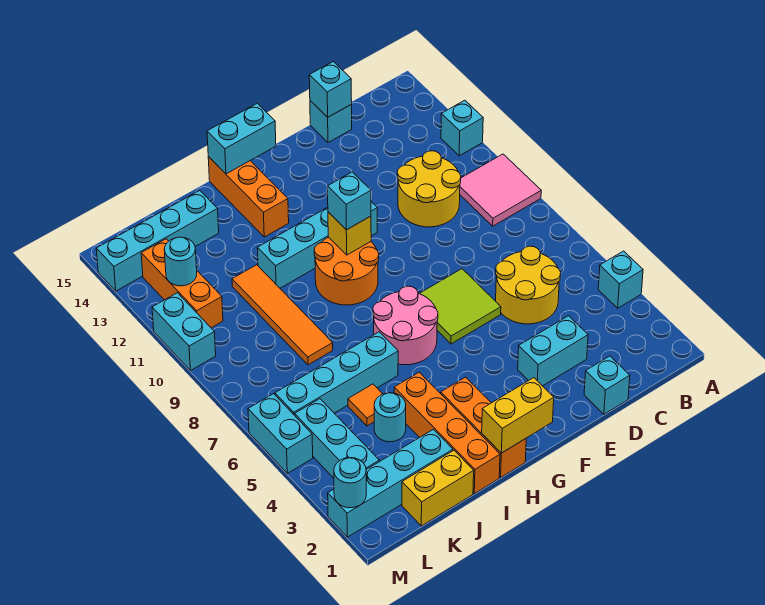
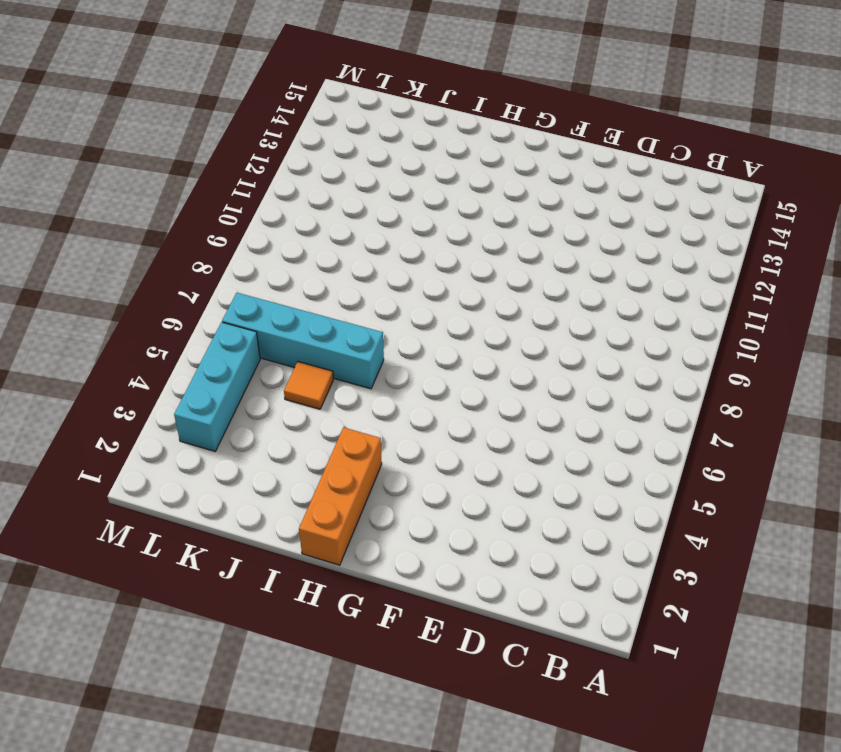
none -> cyan 1x1 brick [598,251,643,308]
none -> pink 2x2 tile [460,154,541,226]
none -> cyan 1x1 brick [441,100,483,156]
none -> yellow 2x2 round brick [496,246,561,324]

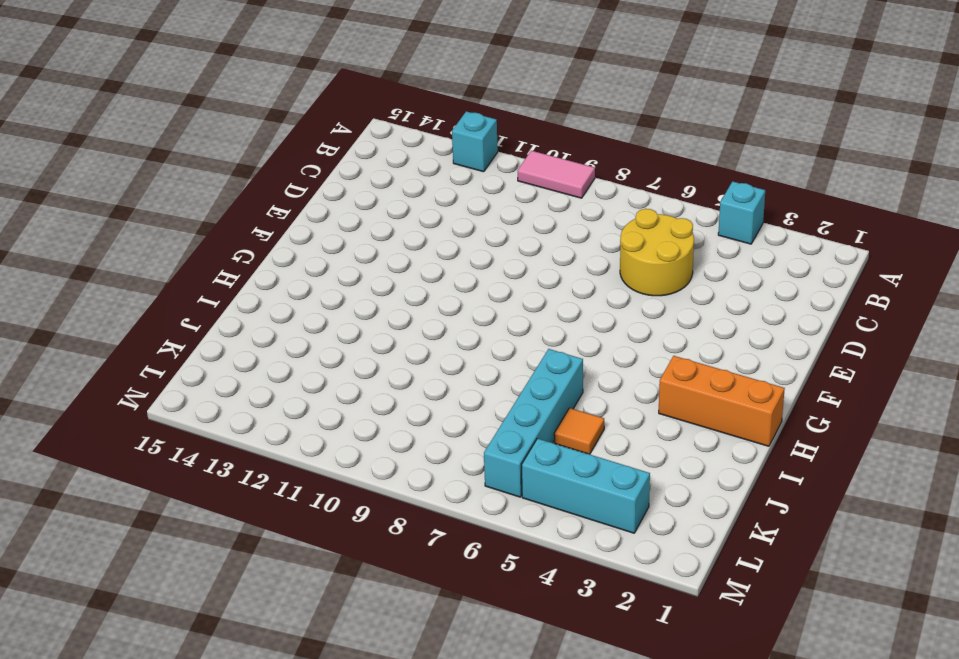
pink 1x2 tile [517,151,595,198] -> pink 2x2 tile [460,154,541,226]
none -> yellow 2x2 round brick [397,151,461,227]
none -> cyan 1x1 brick [584,356,630,414]
none -> cyan 1x2 brick [518,316,588,386]
none -> cyan 1x1 brick [310,101,352,142]

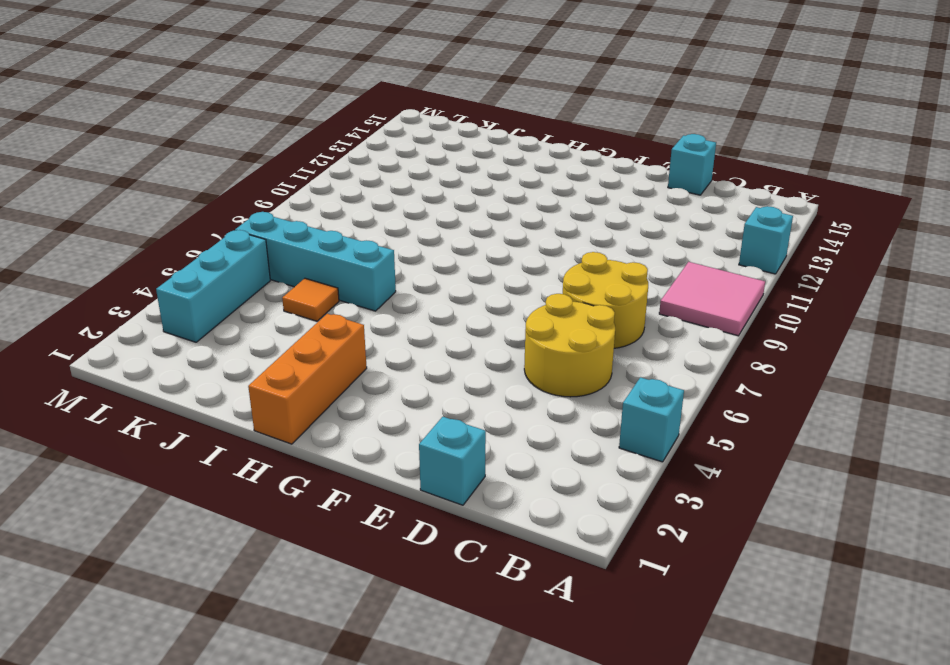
yellow 2x2 round brick [563,252,648,348] -> yellow 2x2 round brick moved to [397,151,461,227]
none -> cyan 1x2 brick [518,316,588,386]
none -> lime 2x2 tile [420,269,501,344]
none -> cyan 1x4 brick [257,202,377,288]
none -> pink 2x2 round brick [373,286,438,365]

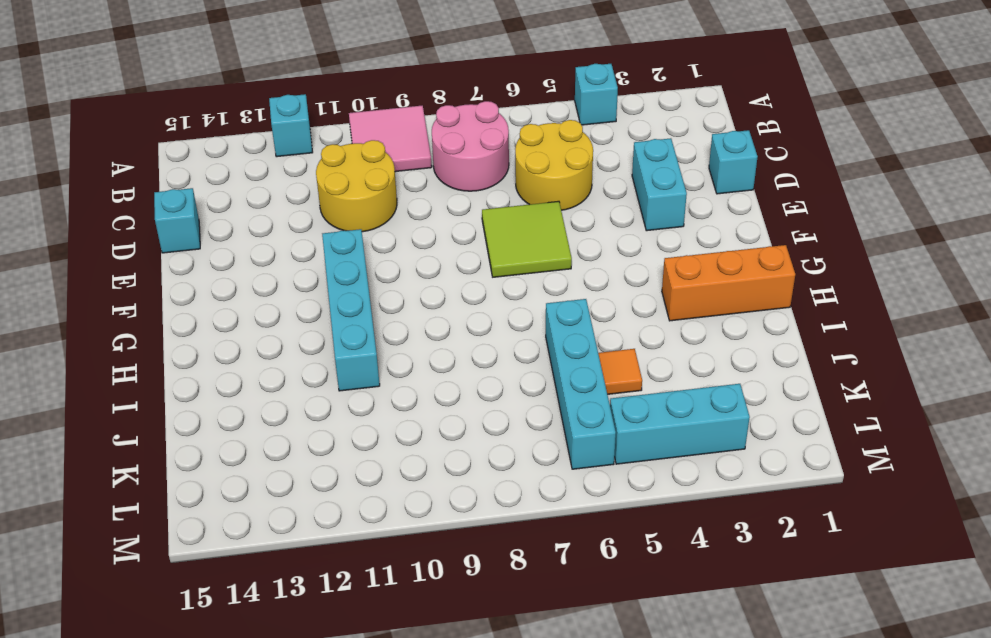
pink 2x2 round brick [432,101,509,191] -> pink 2x2 round brick moved to [373,286,438,365]
none -> orange 2x2 round brick [314,237,379,305]
none -> orange 1x3 brick [208,157,289,237]
none -> orange 1x4 brick [394,372,500,494]
none -> yellow 1x2 brick [402,450,474,526]

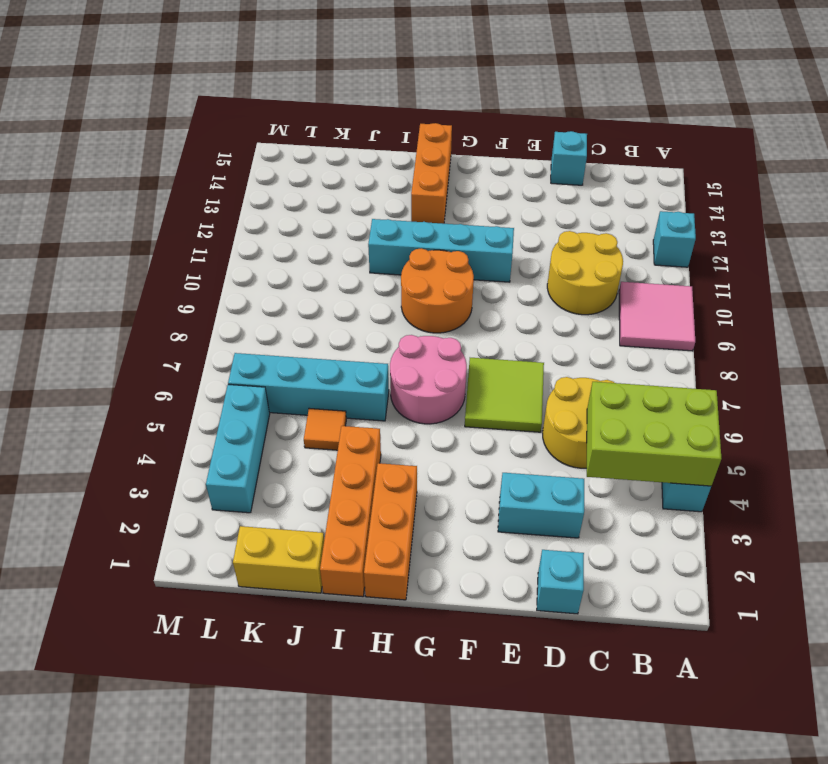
lime 2x3 brick [587,382,721,486] -> none
none -> cyan 1x4 brick [328,429,453,537]
none -> cyan 1x1 round brick [374,393,406,442]
none -> orange 1x4 tile [232,265,333,365]
none -> cyan 1x4 brick [96,191,219,291]

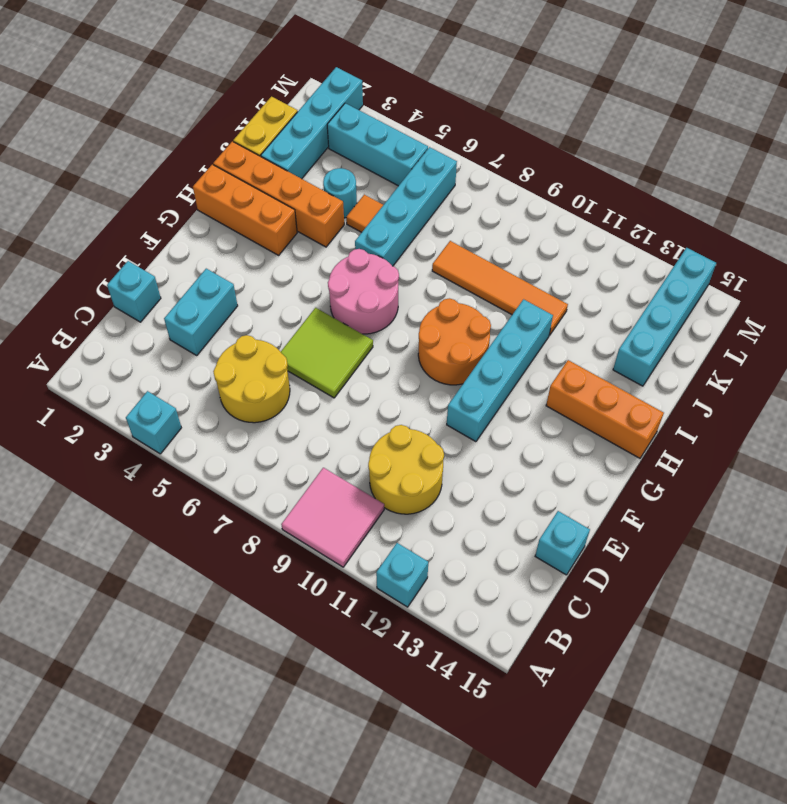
none -> orange 1x3 brick [141,239,223,328]
none -> cyan 1x2 brick [248,394,313,473]
none -> cyan 1x2 brick [152,293,216,371]
none -> cyan 1x1 brick [309,61,352,117]

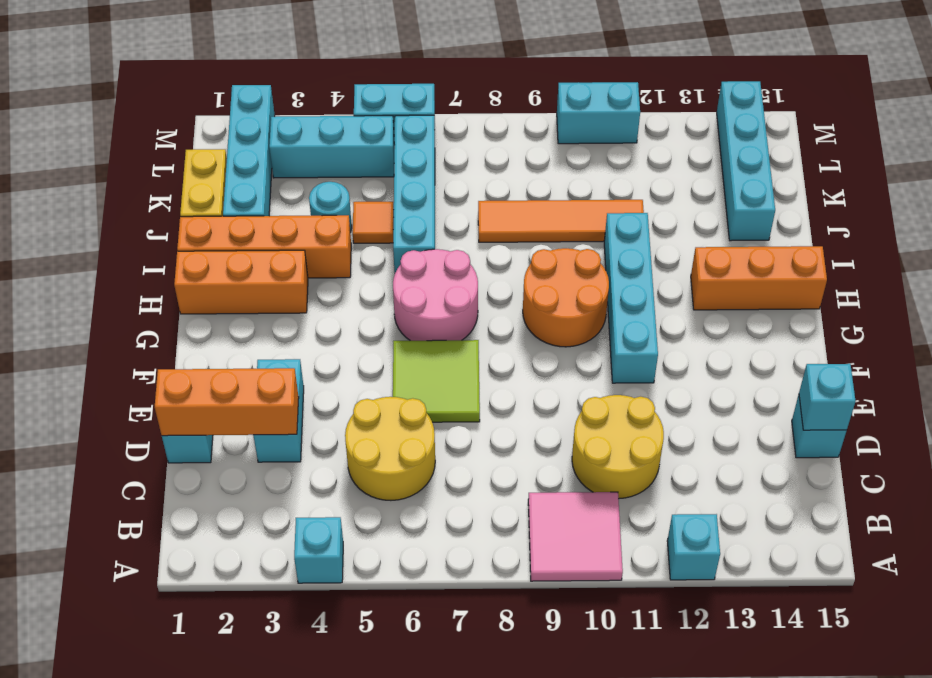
orange 1x3 brick [155,368,299,436] -> orange 1x3 brick moved to [141,239,223,328]
none -> yellow 1x2 brick [482,378,554,453]
none -> yellow 1x1 brick [328,212,371,255]
none -> cyan 1x2 brick [207,103,276,174]
none -> cyan 1x1 round brick [164,237,197,286]

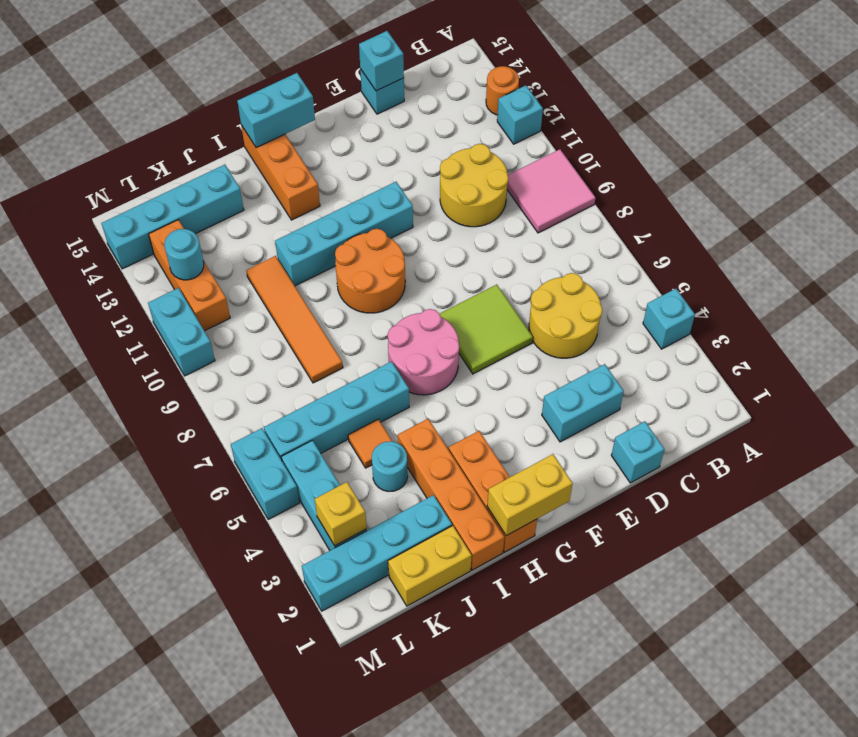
orange 1x1 round brick [486,66,519,115] -> none
yellow 1x1 brick [315,482,367,546] -> yellow 1x1 brick moved to [328,212,371,255]
none -> cyan 1x1 round brick [334,458,366,508]
none -> cyan 1x1 brick [328,172,371,230]

